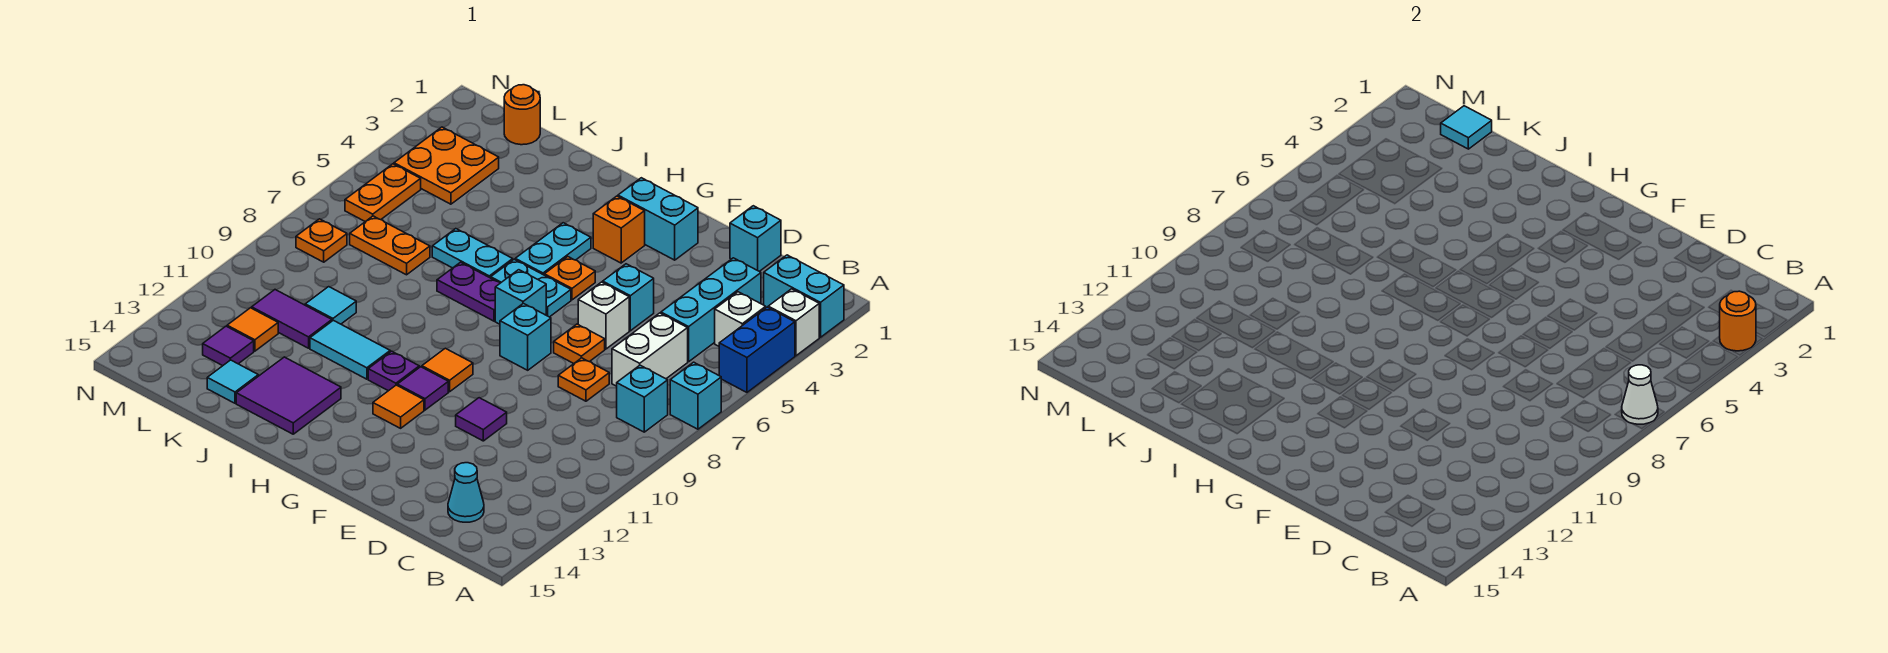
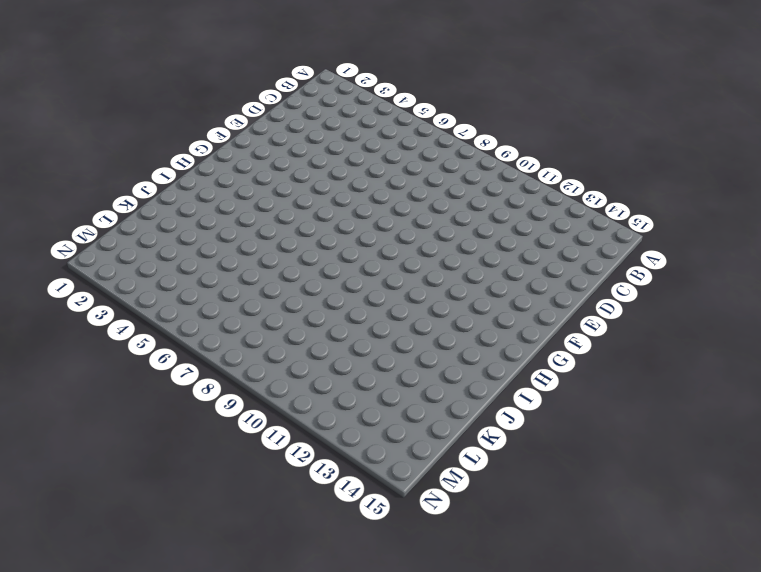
none -> cyan 1x2 brick [764,255,844,337]
none -> white 1x1 brick [768,289,819,356]
none -> blue 1x2 brick [719,307,795,392]
none -> cyan 1x1 brick [670,362,721,429]

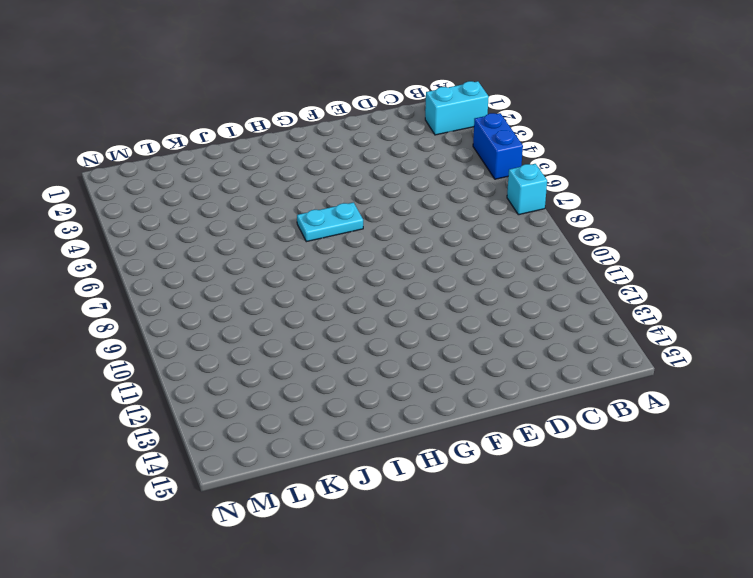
none -> white 1x1 brick [768,289,819,356]
none -> white 1x1 brick [715,292,766,346]
none -> cyan 1x1 brick [617,365,668,432]
none -> cyan 1x3 brick [661,258,761,362]

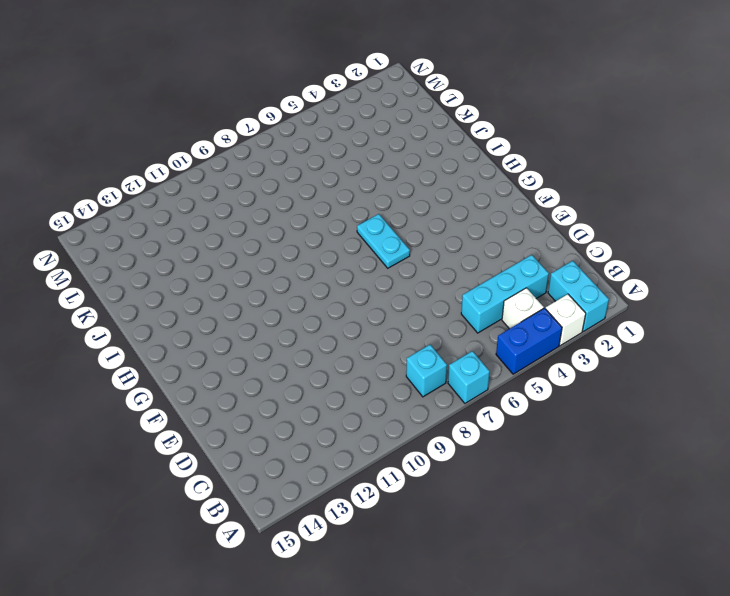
none -> white 1x2 brick [612,313,688,386]
none -> cyan 1x1 cone [448,463,484,522]
none -> cyan 1x1 brick [730,206,781,271]
none -> orange 1x1 plate [558,358,609,401]

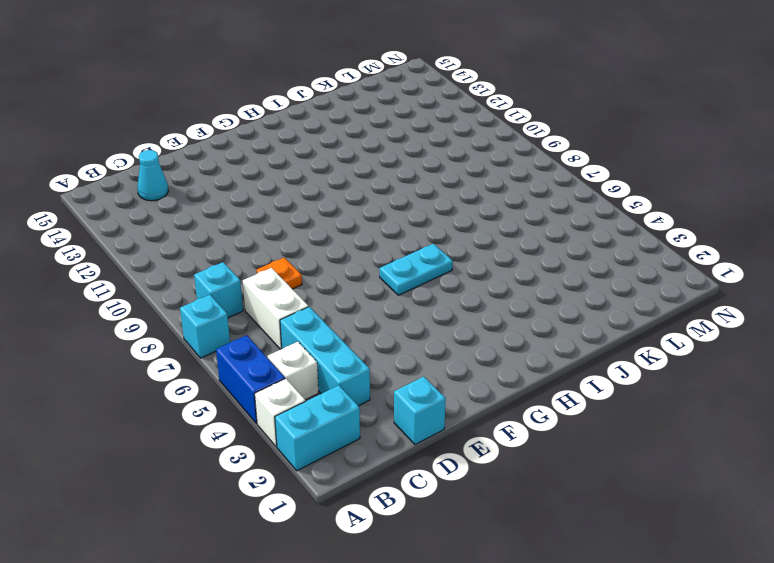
none -> cyan 1x1 brick [603,264,654,331]
none -> white 1x1 brick [578,282,629,349]
none -> orange 1x1 plate [554,324,605,363]
none -> purple 1x1 tile [456,398,507,441]

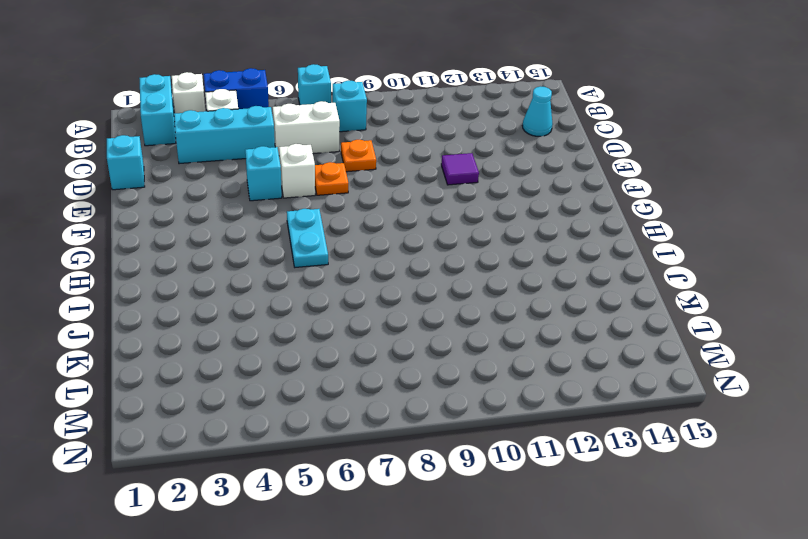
none -> cyan 1x2 brick [618,178,698,260]
none -> cyan 1x1 brick [500,303,551,370]
none -> orange 1x1 brick [593,196,645,263]
none -> orange 1x1 plate [544,257,595,300]

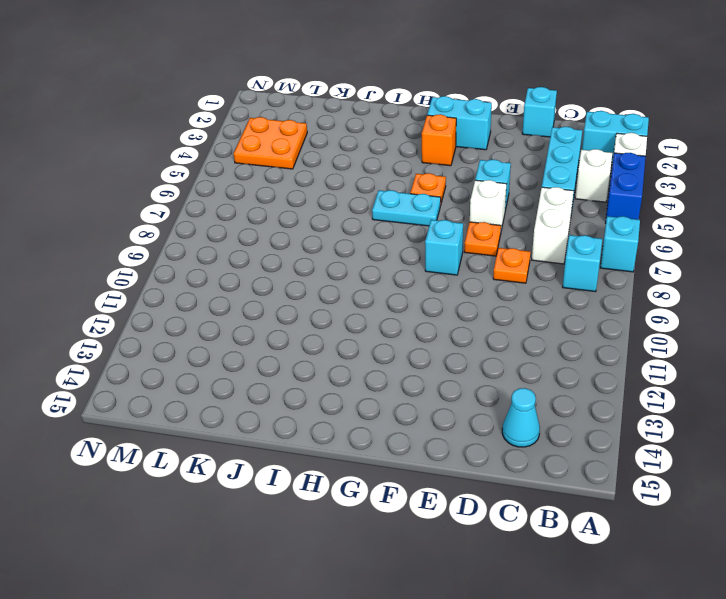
none -> purple 1x1 tile [456,398,507,441]
none -> cyan 1x1 brick [495,270,546,324]
none -> orange 1x1 tile [422,348,473,392]
none -> purple 1x1 tile [397,367,448,410]

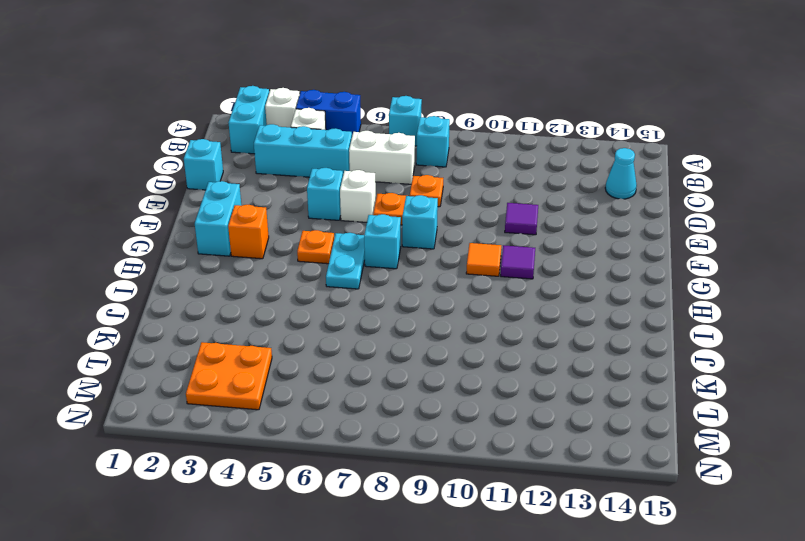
none -> orange 1x1 tile [373,385,424,428]
none -> cyan 1x2 plate [515,223,591,275]
none -> purple 1x2 plate [437,262,500,321]
none -> purple 1x1 plate [368,351,419,391]

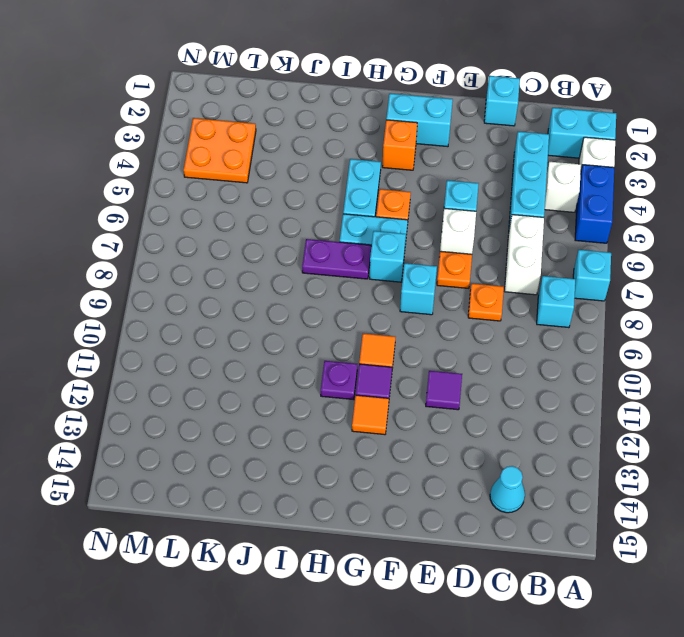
none -> cyan 1x2 plate [432,229,513,278]
none -> cyan 1x2 tile [310,320,390,379]
none -> purple 2x2 tile [236,357,341,434]
none -> orange 1x2 plate [350,216,430,275]

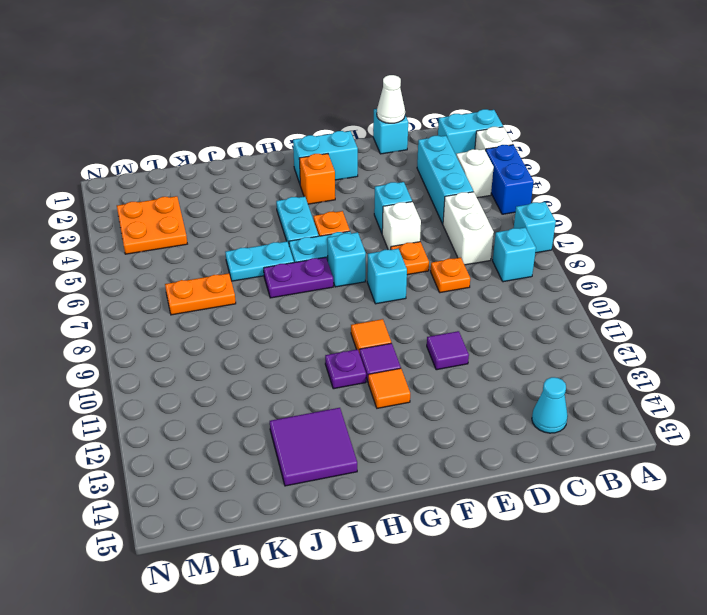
white 1x1 cone [377,75,405,123] -> white 1x1 cone moved to [1622,365,1658,424]
none -> cyan 1x2 tile [310,320,390,379]
none -> cyan 1x1 tile [305,287,356,324]
none -> purple 1x2 tile [252,290,332,348]
none -> cyan 1x1 tile [207,360,258,403]

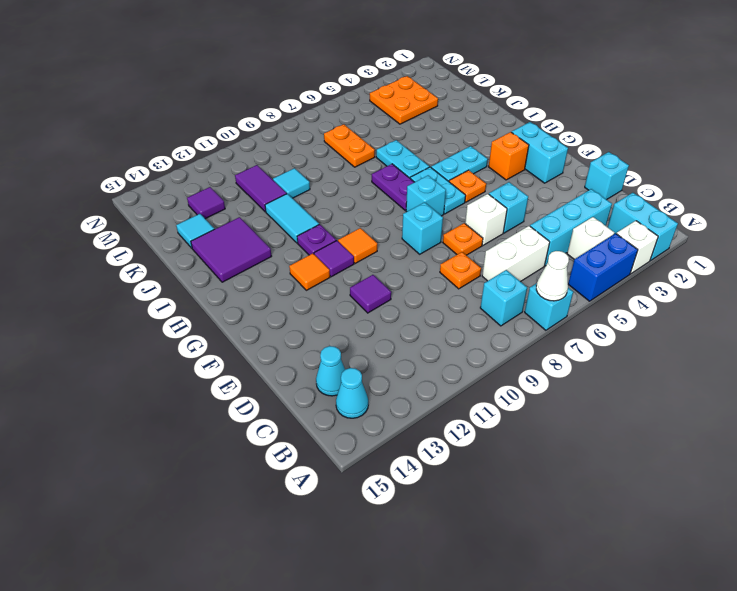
cyan 1x1 cone [336,368,368,418] -> none
none -> orange 1x1 round brick [504,85,540,145]
none -> orange 1x1 tile [227,308,278,351]
none -> orange 1x2 plate [345,164,421,222]
none -> orange 1x1 plate [296,219,347,262]

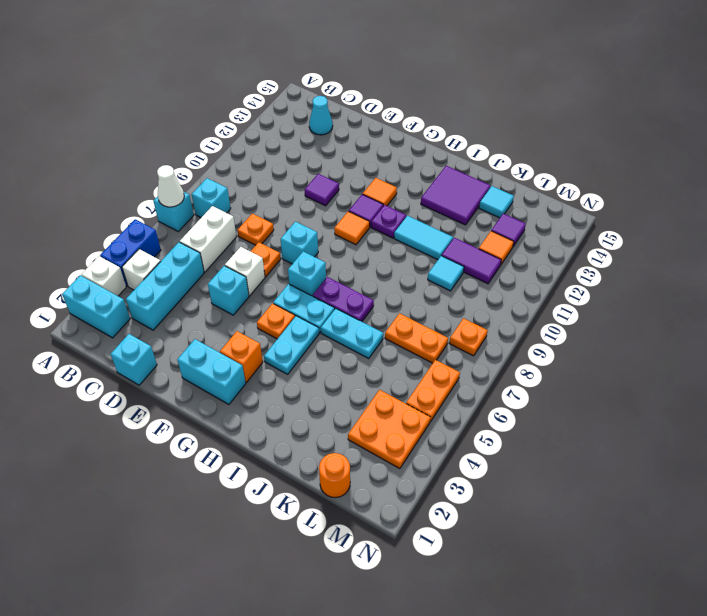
none -> orange 1x1 round brick [1720,291,1756,351]
none -> cyan 1x1 tile [1441,106,1492,149]

